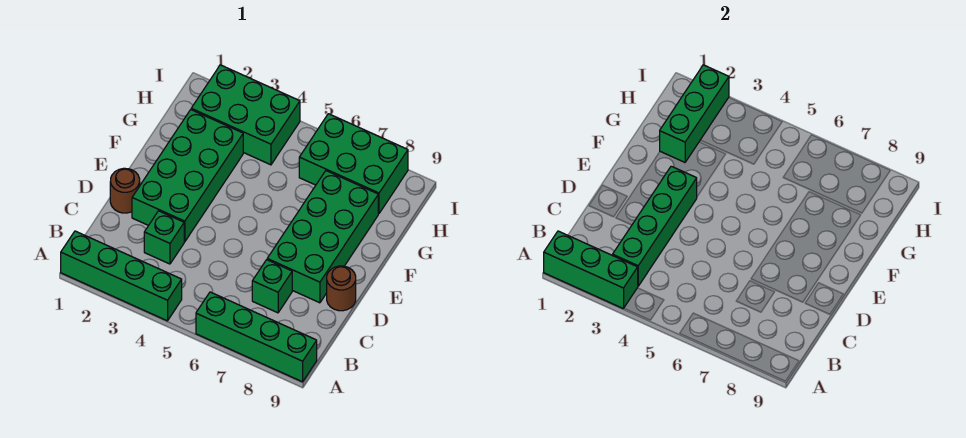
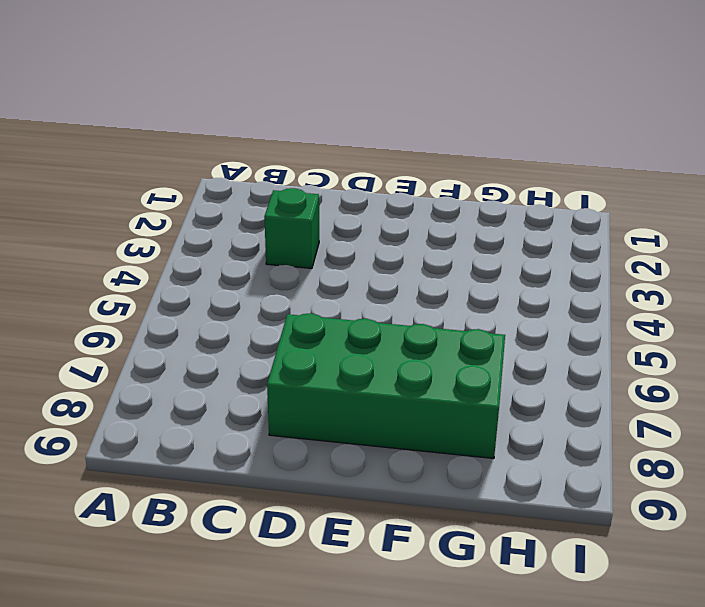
none -> green 1x4 brick [61,231,182,321]
none -> green 1x4 brick [196,292,317,382]
none -> green 1x1 brick [252,260,292,313]

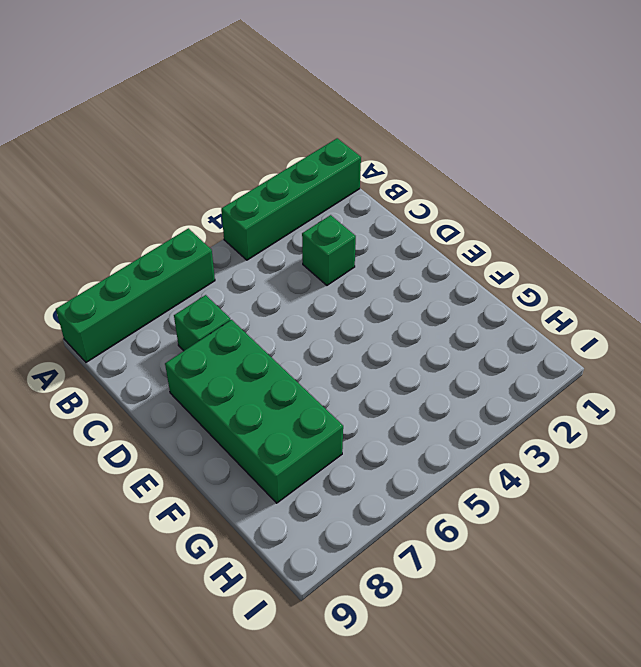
none -> brown 1x1 round brick [110,168,140,213]
none -> green 2x4 brick [132,110,243,242]
none -> brown 1x1 round brick [327,266,356,311]

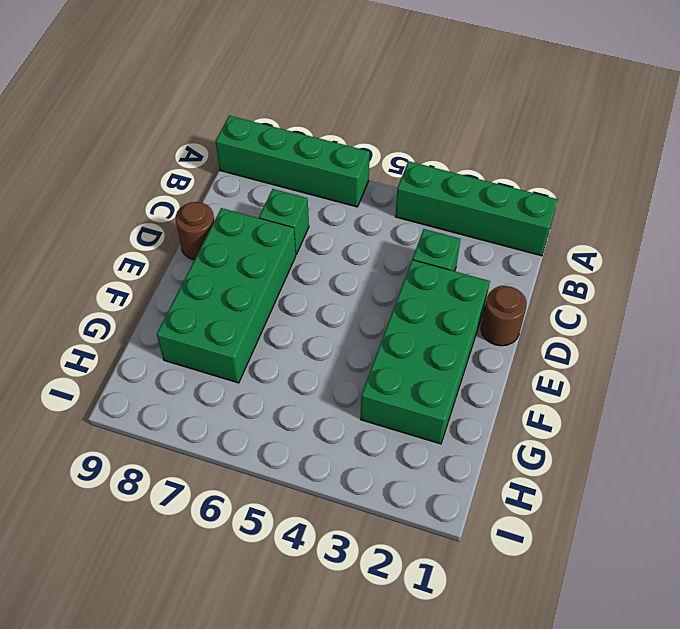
none -> green 2x3 brick [191,65,300,165]
none -> green 2x3 brick [299,114,408,214]
none -> green 1x3 brick [544,231,638,309]

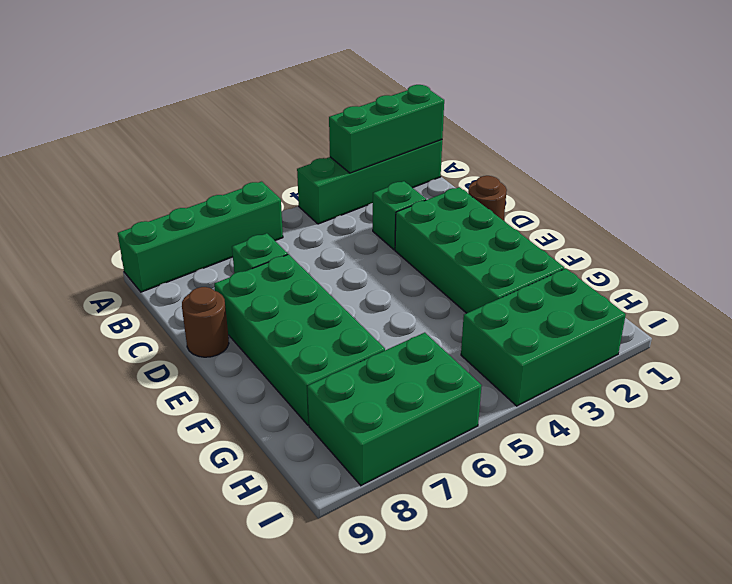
none -> green 1x4 brick [613,166,697,286]
none -> green 1x3 brick [660,65,729,162]

